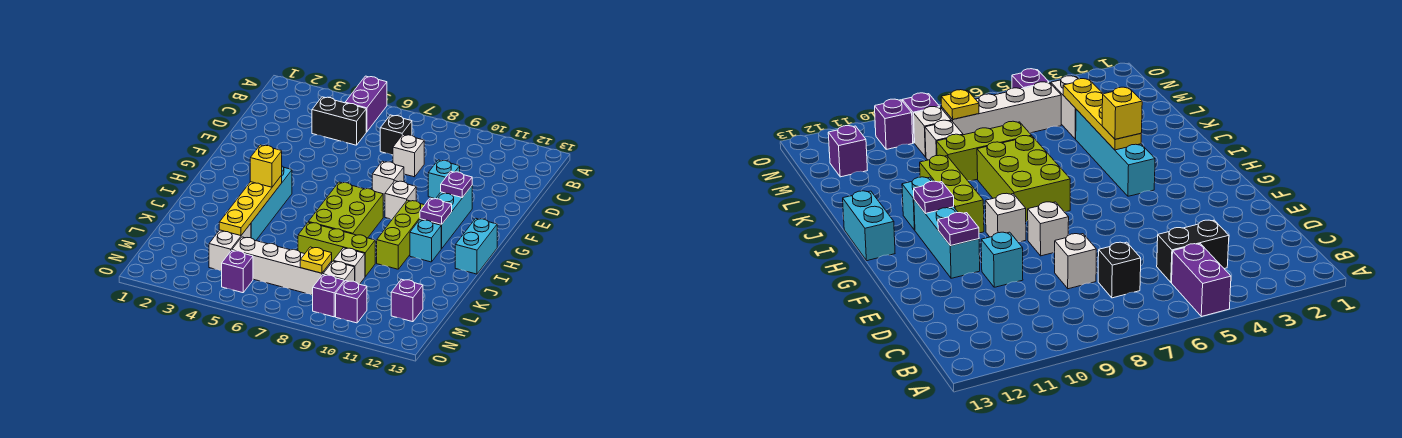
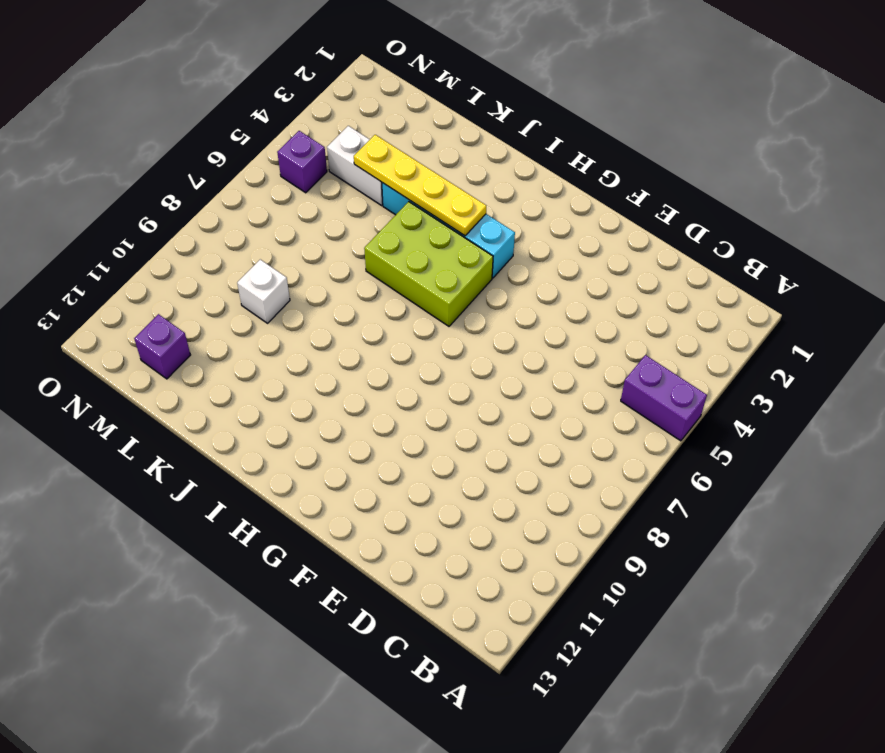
lime 2x3 brick [364,202,493,326] -> lime 2x3 brick moved to [309,182,383,238]
none -> black 1x2 brick [312,97,366,145]
none -> black 1x1 brick [380,115,412,155]
none -> white 1x1 brick [393,135,424,177]

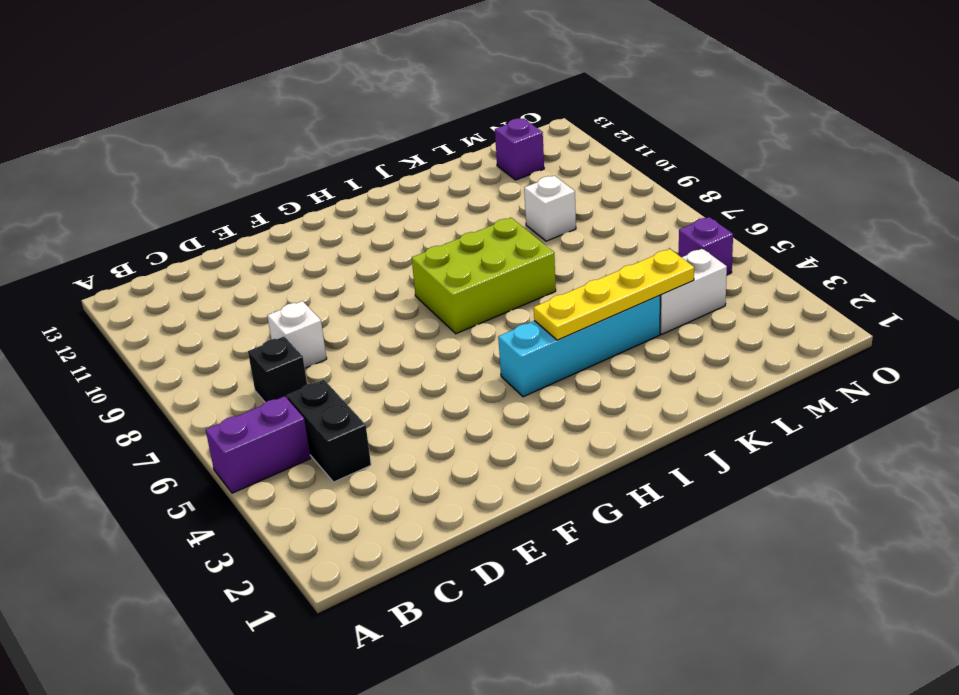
none -> cyan 1x1 brick [428,160,460,198]
none -> white 1x1 brick [372,161,404,201]
none -> cyan 1x3 brick [420,186,472,248]

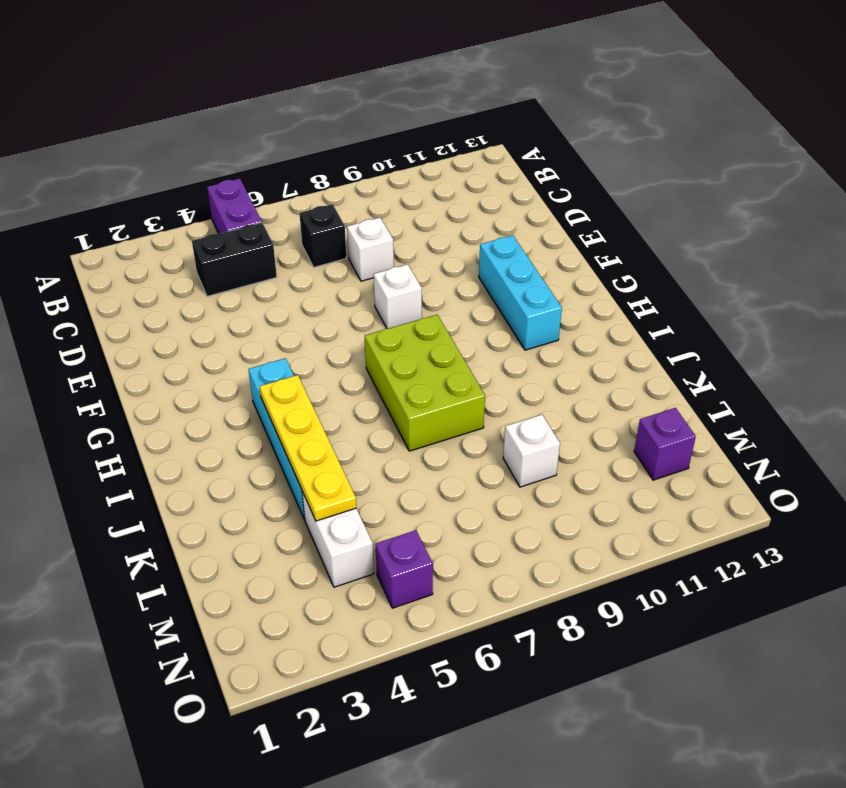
none -> cyan 1x1 brick [428,160,460,198]
none -> white 1x1 brick [385,181,416,219]
none -> lime 1x3 brick [377,200,424,269]

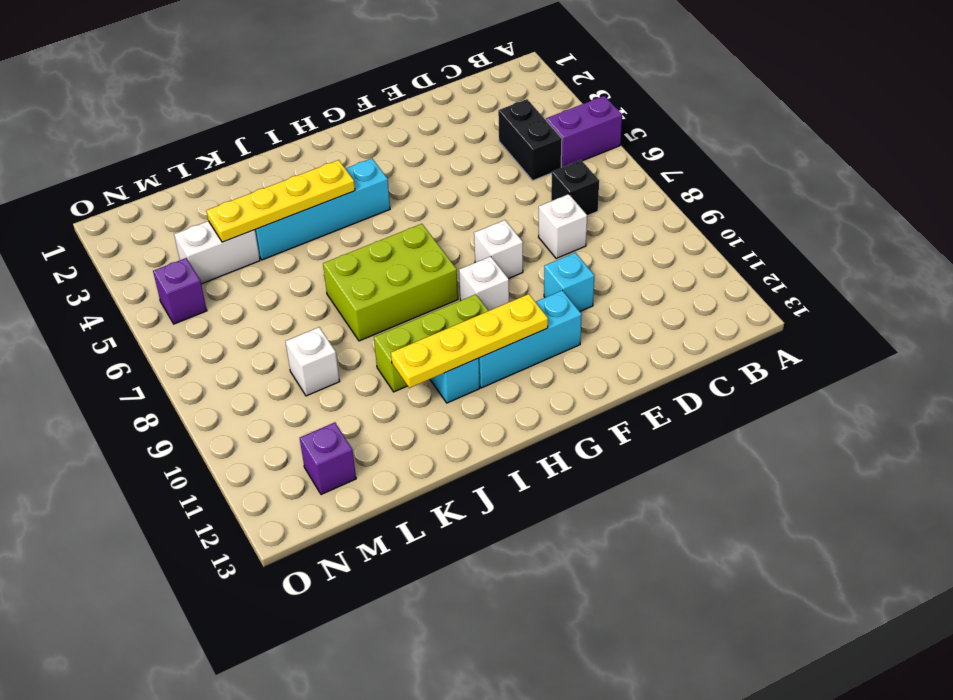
yellow 1x4 plate [391,294,548,388] -> purple 1x1 plate [420,198,452,224]
none -> cyan 1x2 brick [455,218,497,274]
none -> lime 1x3 brick [298,222,375,276]
none -> white 1x4 brick [232,237,332,295]

